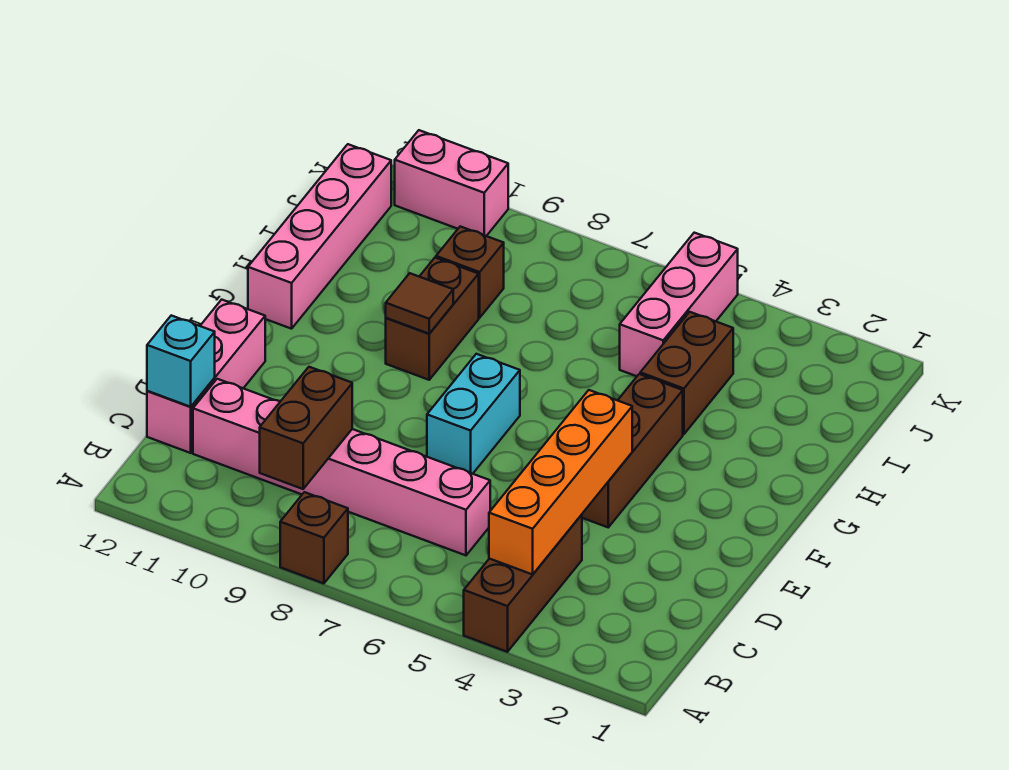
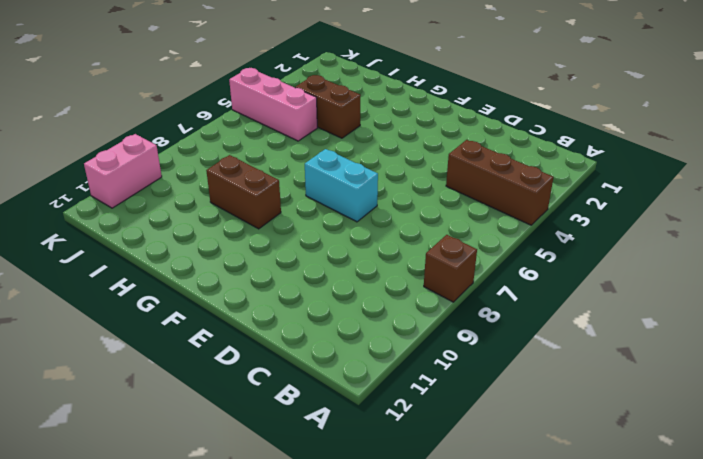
none -> pink 1x6 brick [193,379,490,555]
none -> pink 1x3 brick [147,300,265,453]
none -> brown 1x3 brick [582,374,683,527]

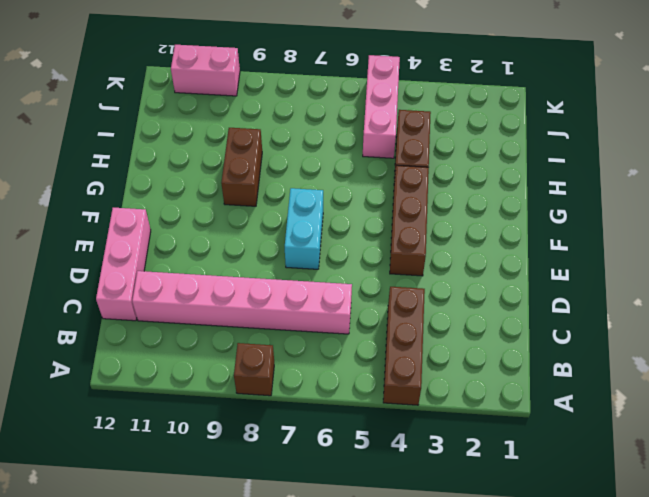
none -> pink 1x4 brick [248,144,391,329]
none -> brown 1x1 brick [436,226,504,318]
none -> orange 1x4 brick [489,390,632,574]

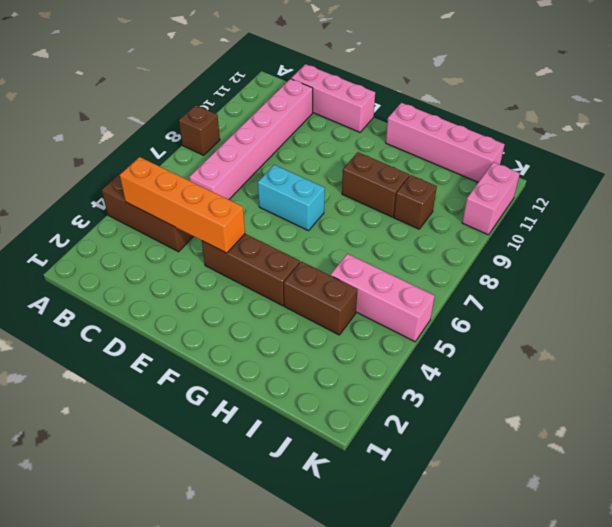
none -> brown 1x2 brick [260,367,352,489]
none -> cyan 1x1 brick [147,315,215,407]
none -> brown 1x1 tile [386,273,453,334]

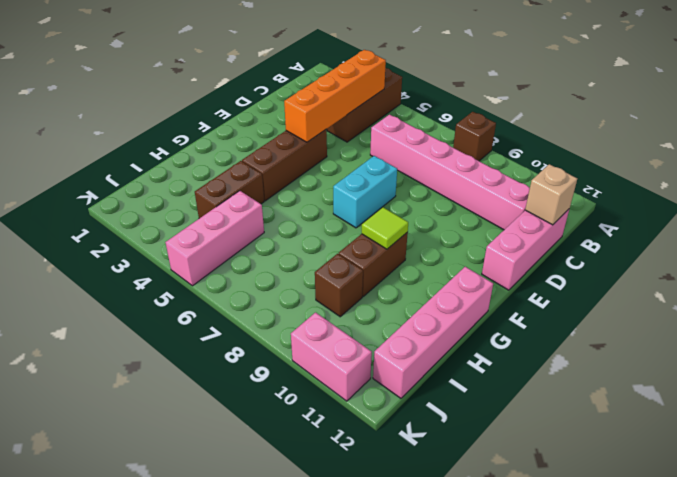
tan 1x1 brick [525,164,577,225] -> cyan 1x1 brick [147,315,215,407]
lime 1x1 tile [362,207,408,249] -> brown 1x1 tile [386,273,453,334]
none -> brown 1x2 brick [260,367,352,489]

